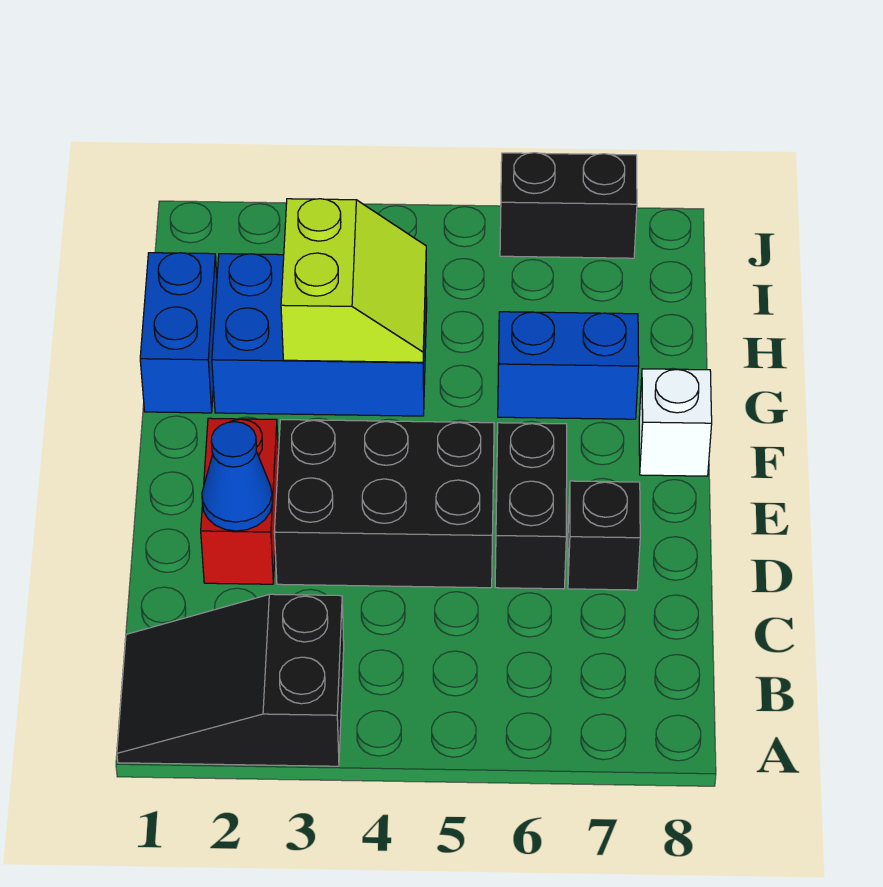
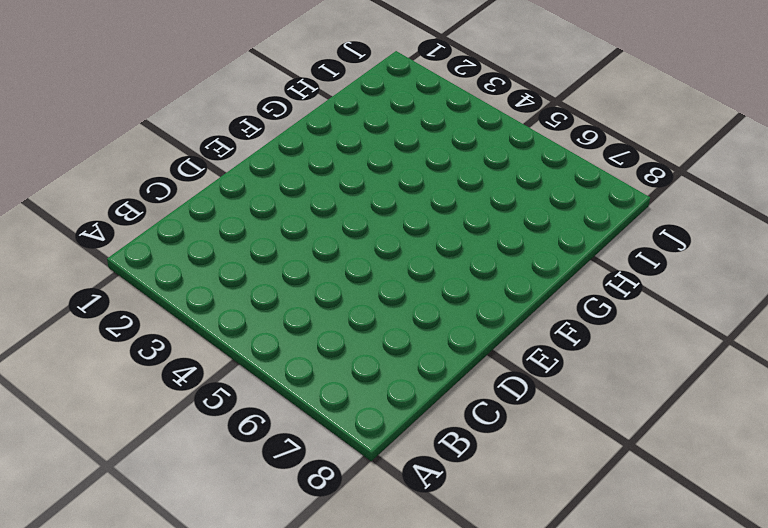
none -> black 2x3 slope [117,594,344,766]
none -> red 1x2 brick [201,418,279,584]
none -> black 2x3 brick [274,420,494,588]

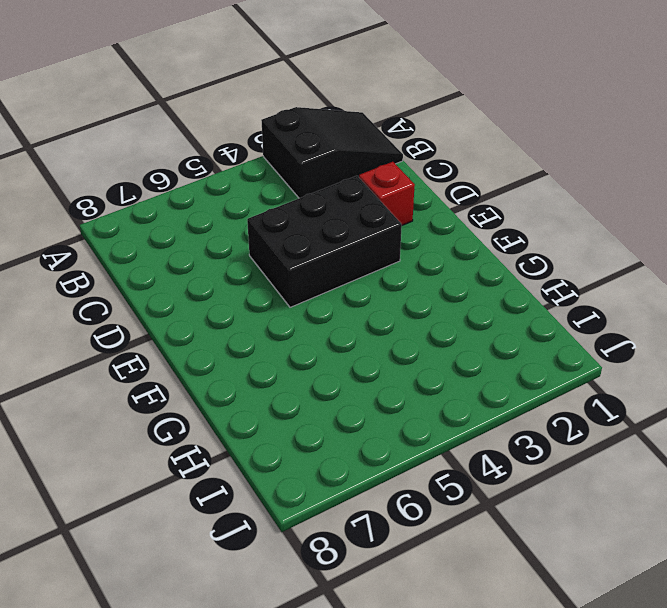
red 1x1 brick [359,162,415,225] -> red 1x2 brick [201,418,279,584]
none -> black 1x2 brick [495,423,567,589]
none -> black 1x1 brick [568,481,640,590]
none -> white 1x1 brick [639,369,712,476]

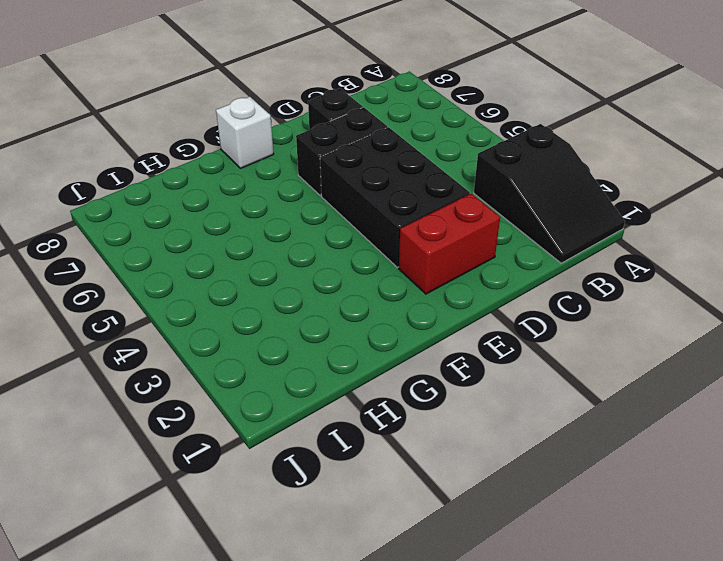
none -> blue 1x2 brick [140,253,217,413]
none -> blue 2x3 brick [212,254,427,416]
none -> blue 1x2 brick [498,312,639,419]

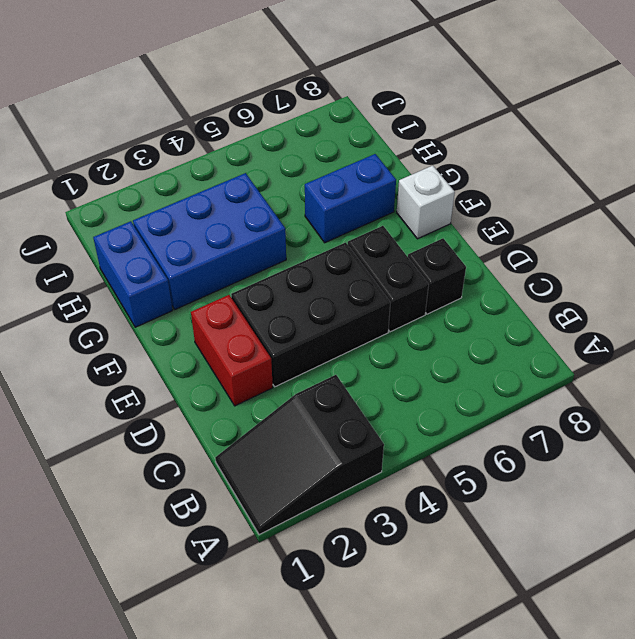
none -> black 1x2 brick [500,153,637,258]
none -> blue 1x1 cone [202,422,272,531]
none -> lime 2x2 slope [281,199,426,362]

